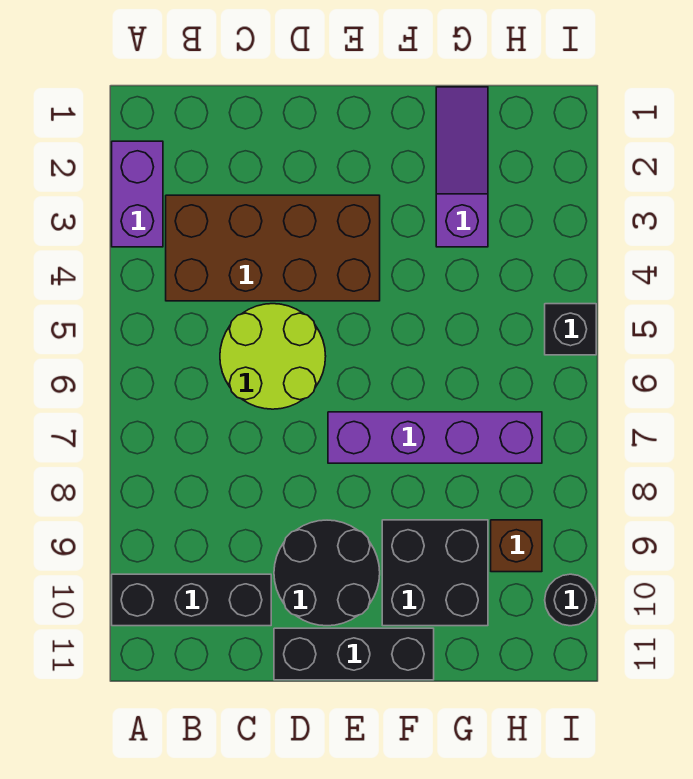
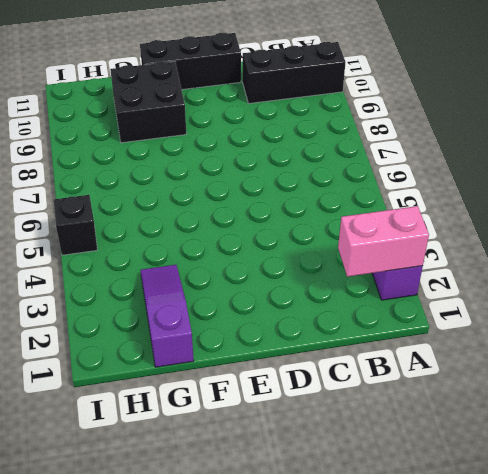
pink 1x2 brick [338,206,429,277] -> none
purple 1x3 slope [141,265,194,367] -> purple 1x3 slope turned to [436,87,488,247]
none -> brown 2x4 brick [166,195,380,301]
none -> lime 2x2 round brick [220,304,326,409]
none -> black 2x2 round brick [274,520,380,626]

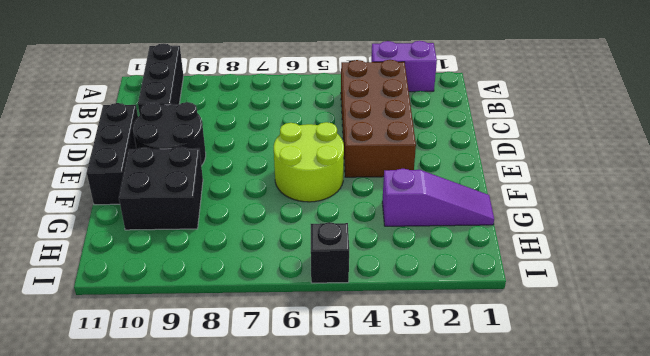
lime 2x2 round brick [274,122,344,202] -> lime 2x2 round brick moved to [220,304,326,409]
none -> purple 1x4 brick [328,412,542,463]
none -> brown 1x1 brick [491,520,542,572]
none -> black 1x1 round brick [545,574,596,626]

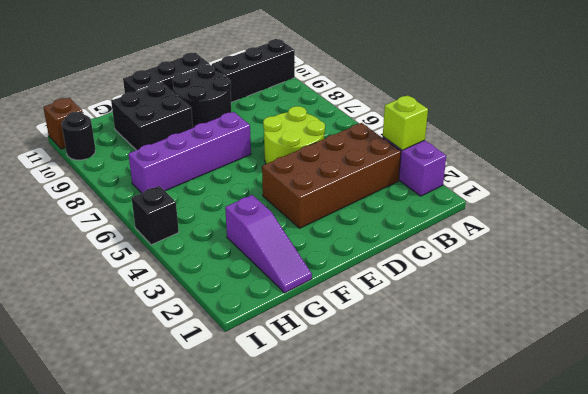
lime 1x1 brick [383,95,428,150] -> none
brown 1x1 brick [43,98,83,149] -> brown 1x1 brick moved to [491,520,542,572]

